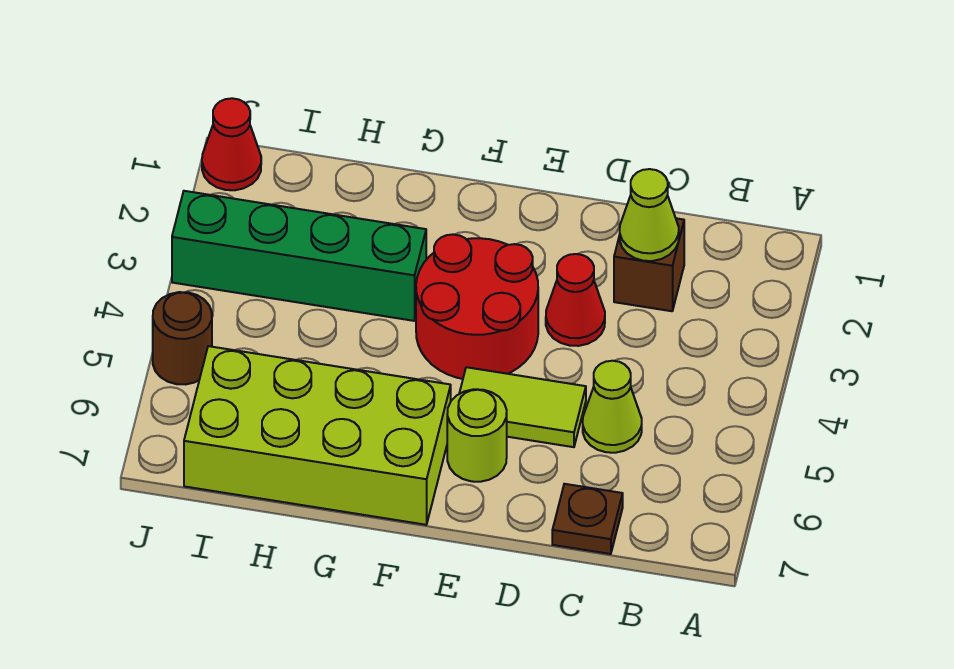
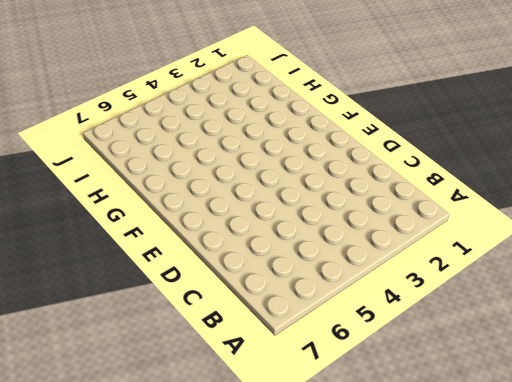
none -> brown 1x1 brick [614,218,684,311]
none -> lime 1x1 cone [583,361,642,453]
none -> brown 1x1 plate [552,484,623,554]

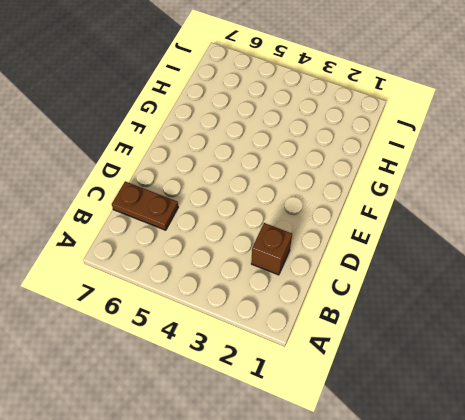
brown 1x2 plate [112,181,178,230] -> brown 1x1 plate [552,484,623,554]
none -> lime 1x1 cone [583,361,642,453]
none -> red 1x1 cone [546,254,605,346]
none -> lime 1x2 tile [459,367,586,447]

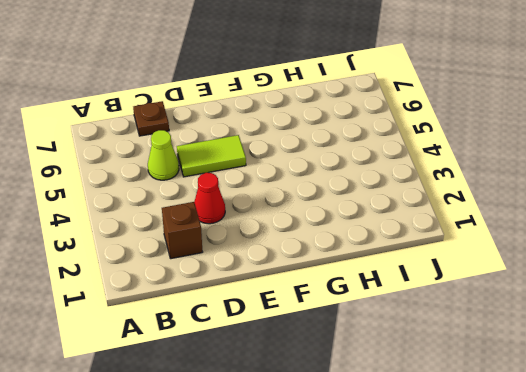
none -> red 2x2 round brick [416,234,538,379]
none -> lime 1x1 round brick [447,389,507,482]
none -> lime 2x4 brick [184,346,451,525]

